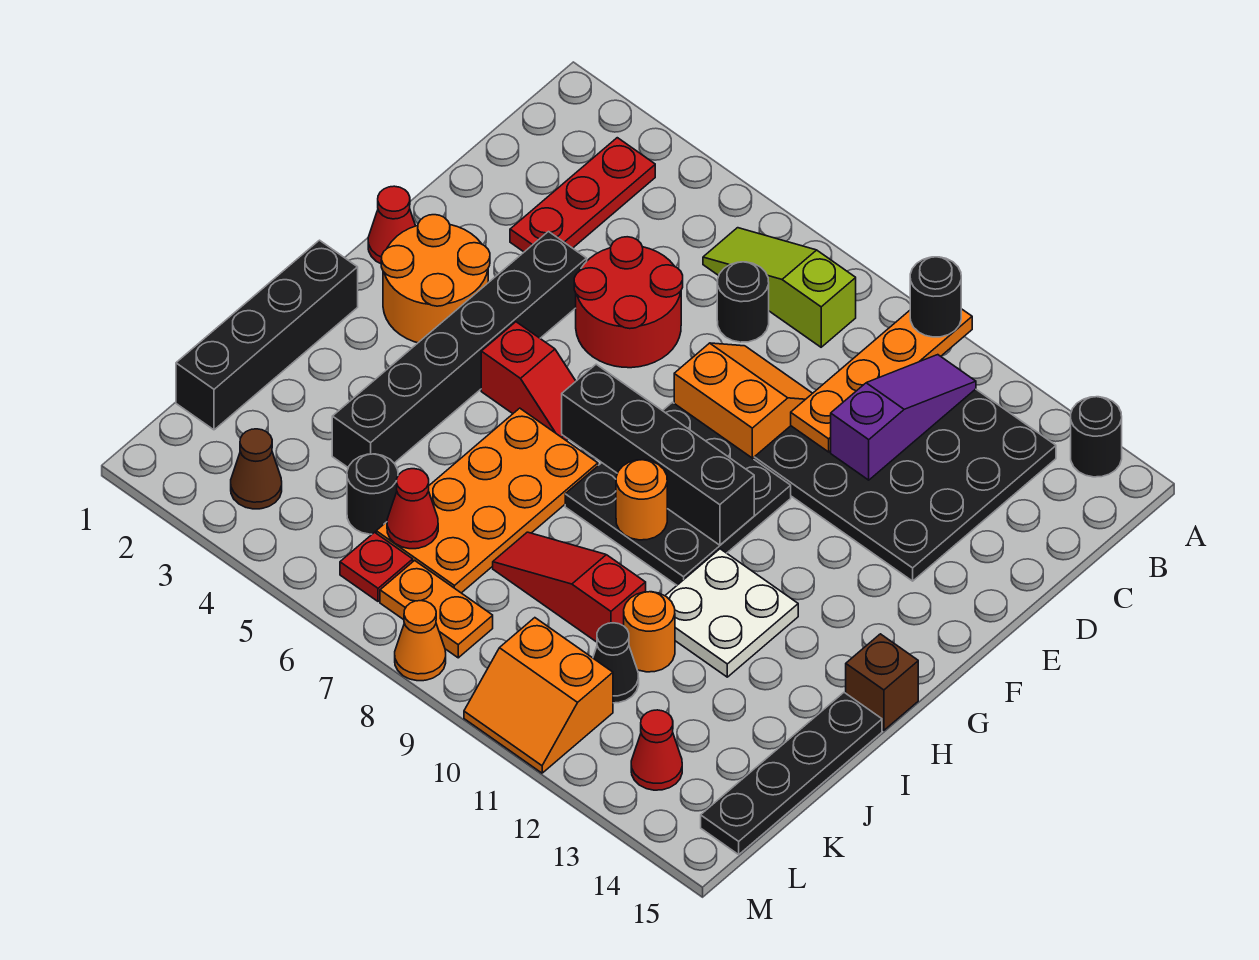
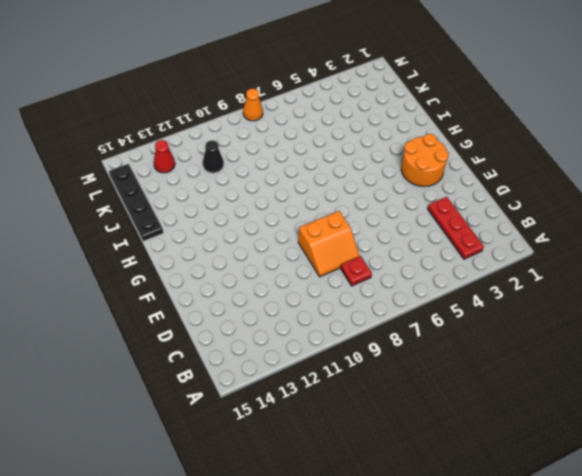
red 1x1 plate [341,256,372,286] -> red 1x1 plate moved to [340,532,413,601]
none -> black 1x1 round brick [1071,397,1122,477]
none -> lime 1x3 slope [703,228,856,347]
none -> black 4x4 plate [754,389,1056,581]
none -> black 1x1 round brick [717,262,769,342]

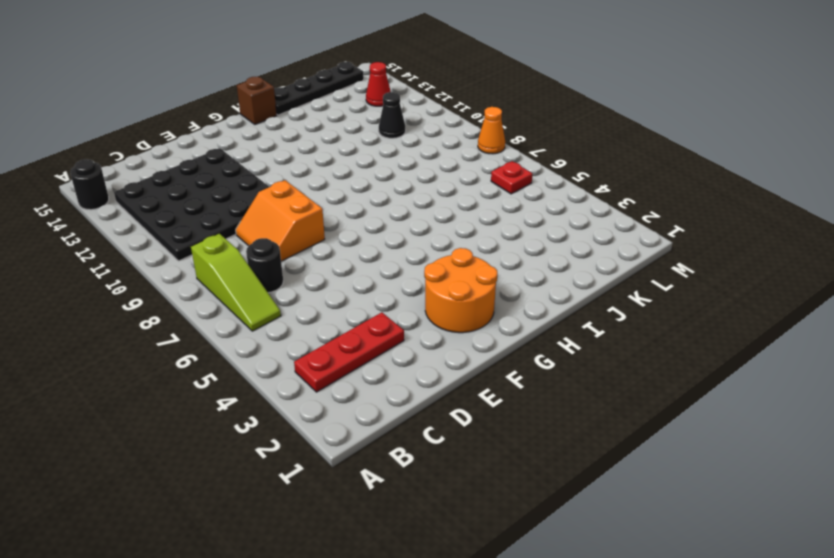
none -> red 2x2 round brick [574,237,683,368]
none -> black 1x6 brick [332,232,587,467]
none -> red 1x1 cone [368,186,415,264]
none -> black 3x3 plate [565,402,791,585]

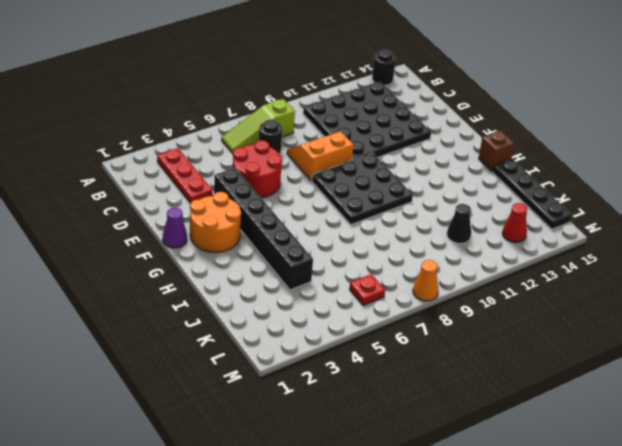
purple 1x1 cone [163,208,187,248] -> red 1x1 cone [368,186,415,264]
none -> red 1x2 slope [481,322,576,441]
none -> black 1x4 brick [176,240,358,430]
none -> orange 2x4 plate [376,408,598,593]
none -> white 2x2 plate [665,549,798,677]

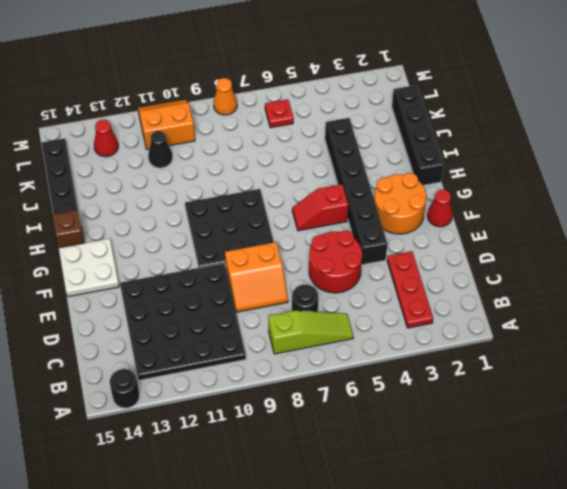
white 2x2 plate [59,239,119,297] -> white 2x2 plate moved to [665,549,798,677]
none -> orange 2x4 plate [376,408,598,593]
none -> red 1x3 slope [493,532,646,642]
none -> orange 1x1 round brick [624,592,675,672]
none -> black 1x1 round brick [347,454,398,534]

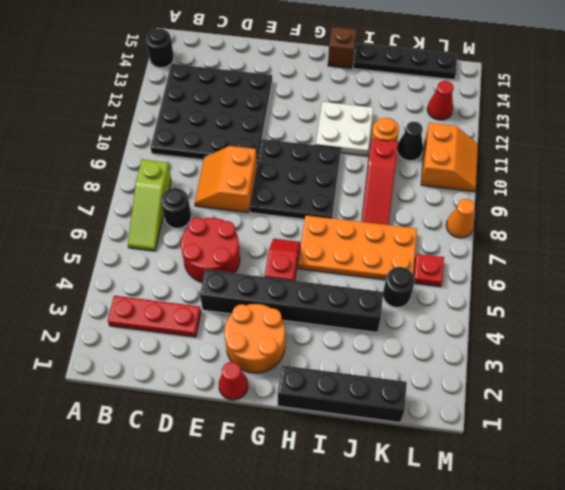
none -> brown 1x1 cone [231,429,282,509]
none -> orange 1x2 plate [380,560,493,658]
none -> orange 1x4 plate [791,309,972,452]
none -> purple 1x3 slope [831,355,976,480]

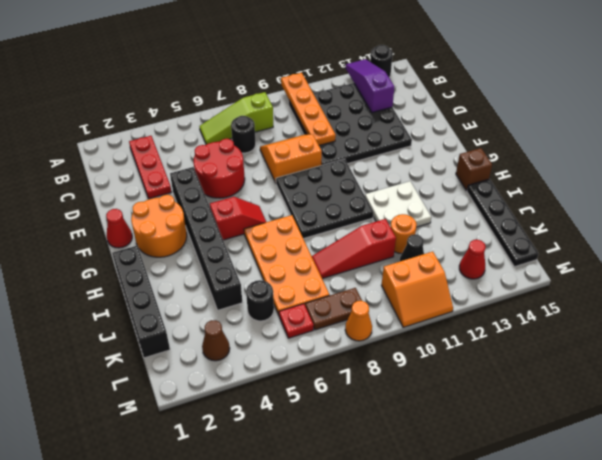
purple 1x3 slope [345,59,394,112] -> purple 1x3 slope moved to [831,355,976,480]
brown 1x2 plate [305,288,362,330] -> orange 1x2 plate [380,560,493,658]
none -> black 1x4 brick [562,364,754,545]
none -> orange 1x1 round brick [616,460,667,540]
none -> red 1x1 cone [387,469,438,549]
none -> black 1x1 round brick [910,257,961,337]

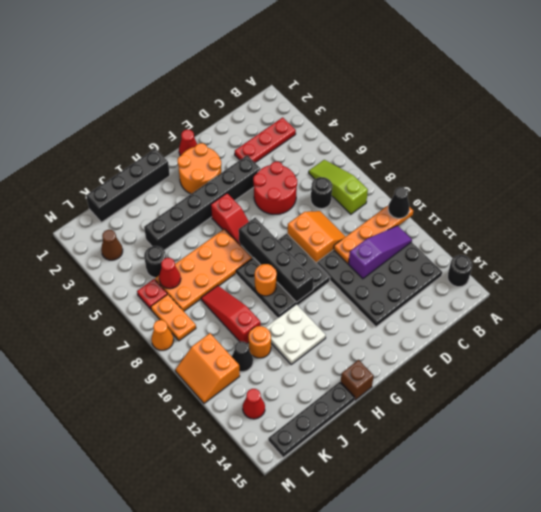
black 1x1 cone [388,187,410,218] -> black 1x1 round brick [910,257,961,337]

